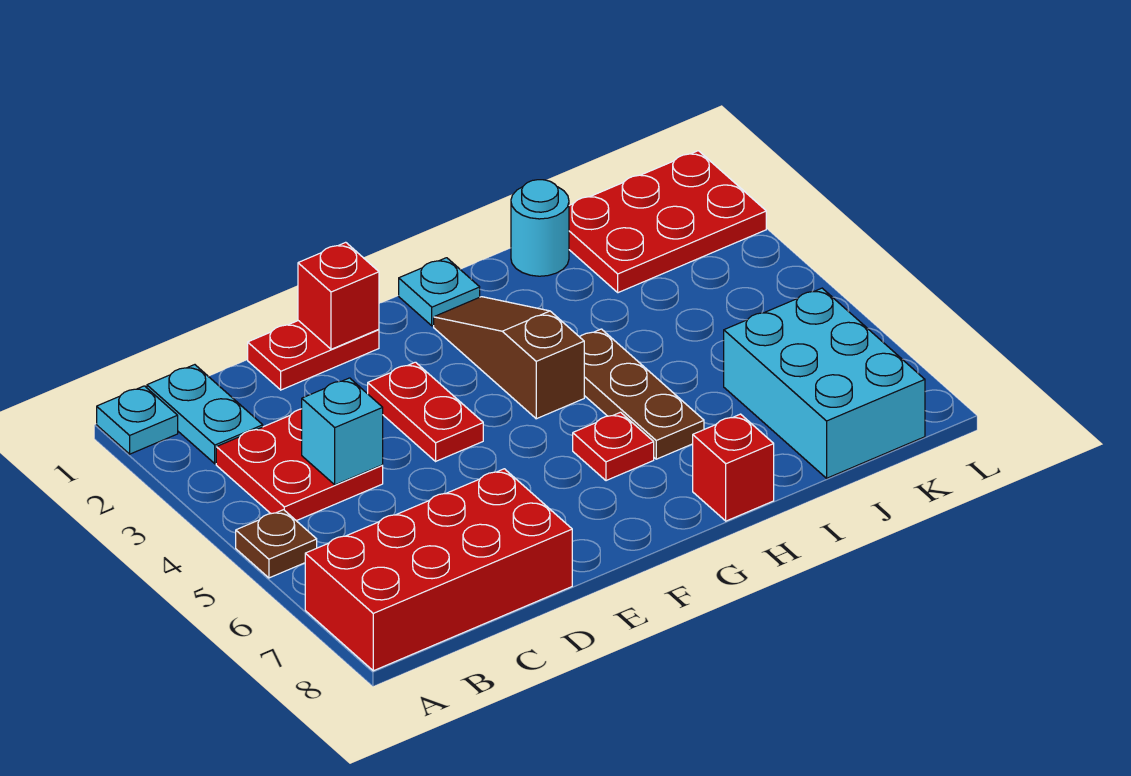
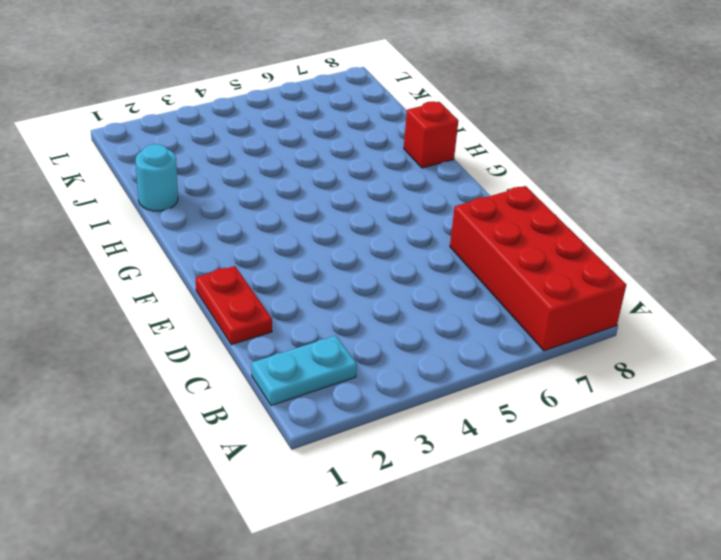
none -> cyan 1x1 plate [97,386,178,454]
none -> brown 1x1 plate [236,510,317,578]
none -> red 2x2 plate [216,409,383,521]

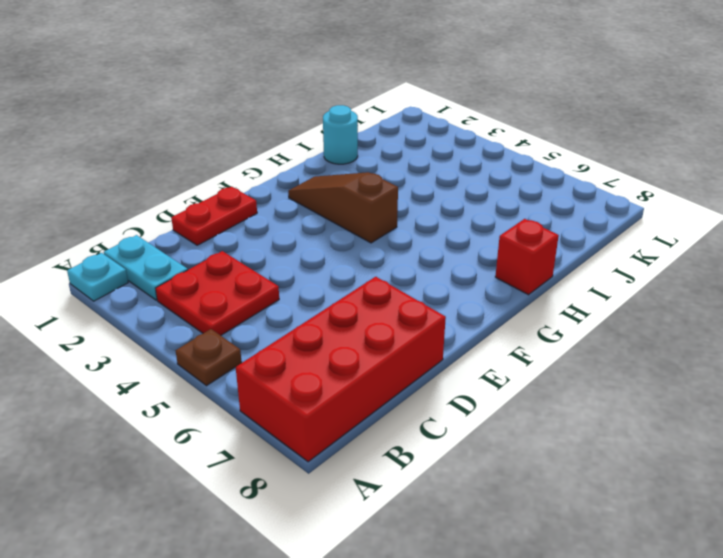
none -> red 1x2 plate [368,362,483,461]
none -> cyan 1x1 plate [399,258,480,326]
none -> red 1x1 plate [573,412,654,481]

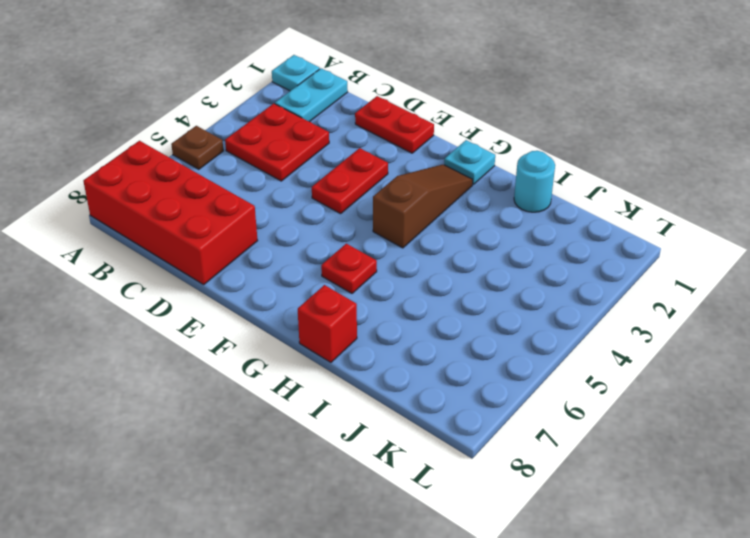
none -> brown 1x3 plate [580,329,704,459]
none -> red 2x3 plate [569,151,766,293]
none -> cyan 2x3 brick [724,288,925,478]

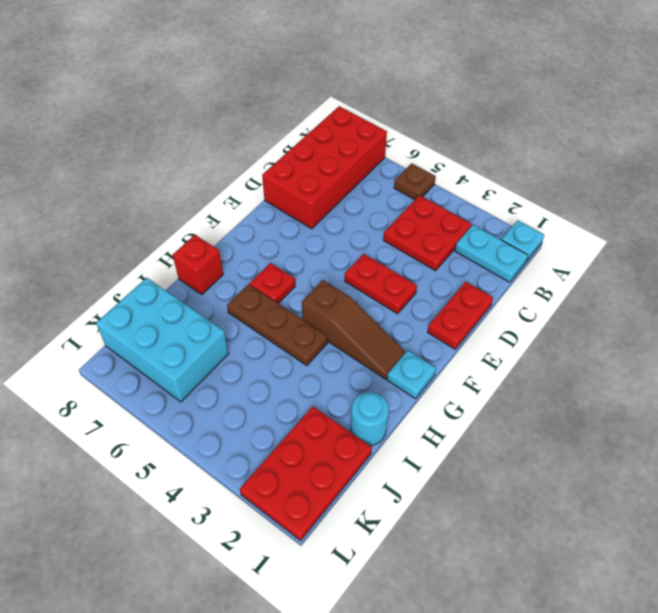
none -> cyan 1x1 brick [302,378,383,485]
none -> red 1x1 brick [298,242,379,349]

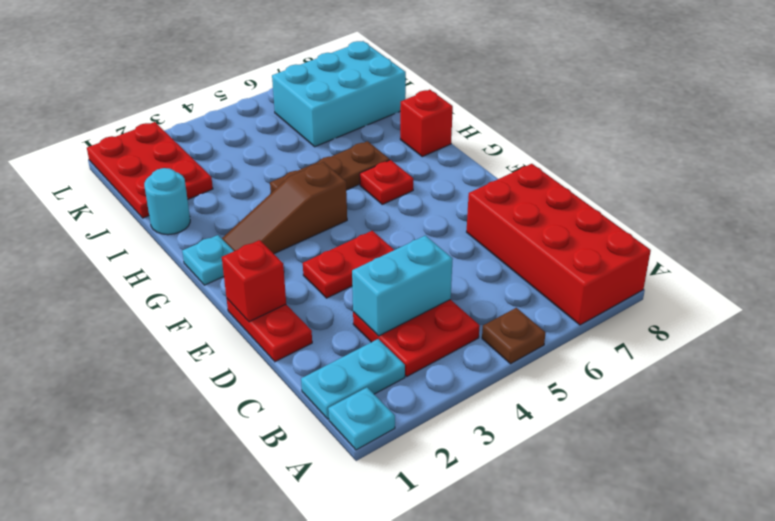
cyan 1x2 brick [352,235,453,336] -> cyan 1x1 brick [302,378,383,485]

